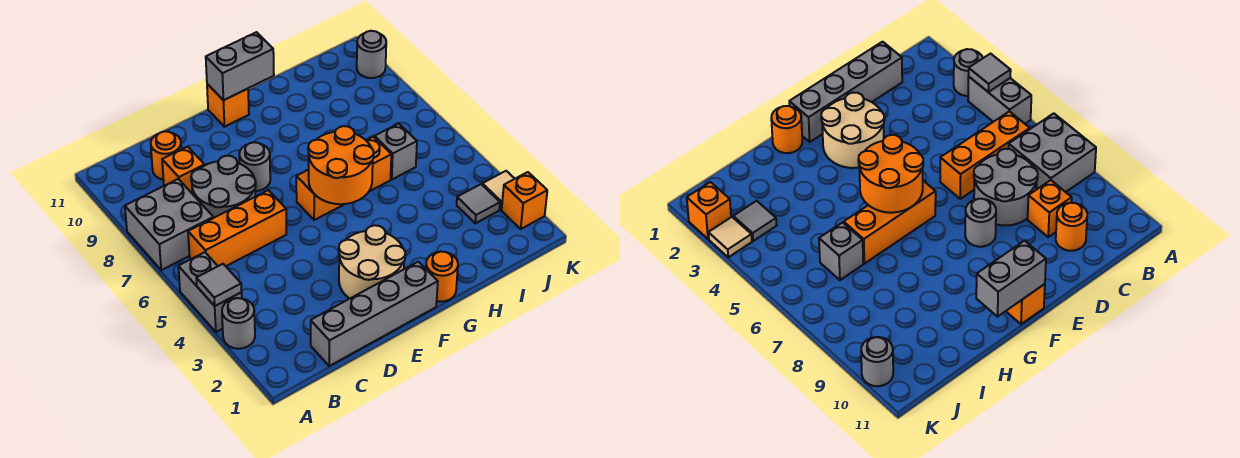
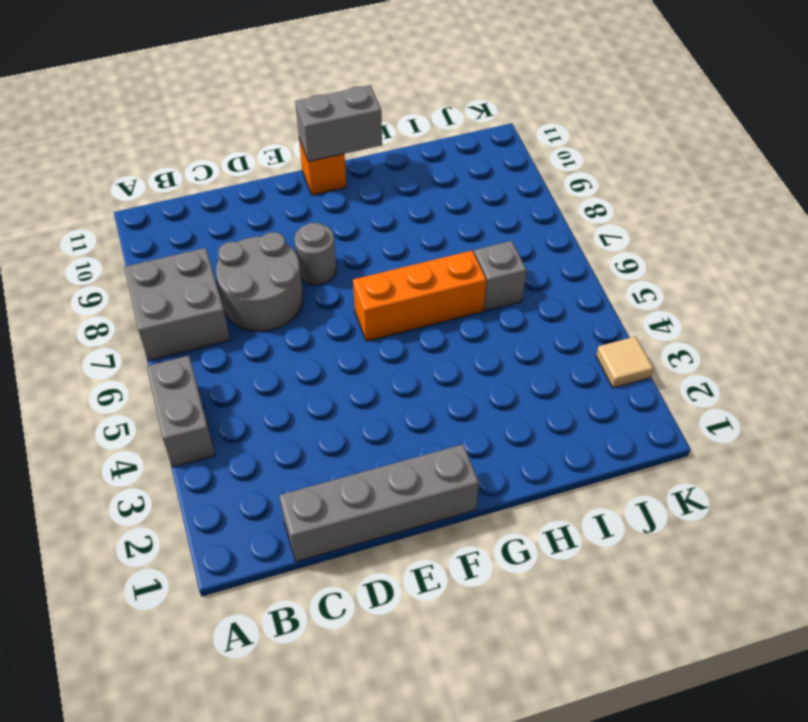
none -> grey 1x1 round brick [222,298,255,349]
none -> orange 1x3 brick [188,190,286,266]
none -> orange 1x1 brick [162,147,205,193]

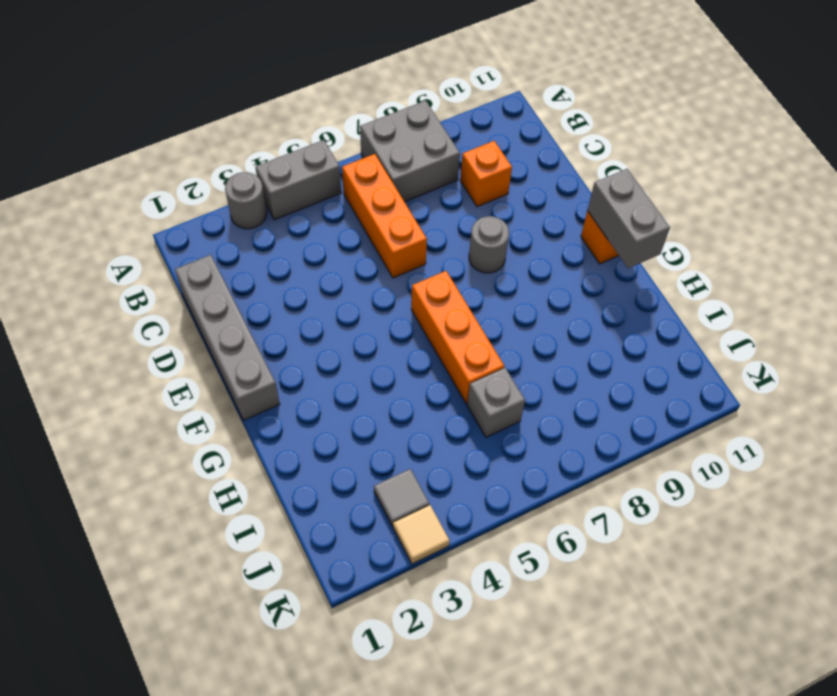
none -> grey 2x2 round brick [191,156,256,218]
none -> orange 1x1 round brick [151,131,181,180]
none -> tan 2x2 round brick [339,225,405,299]

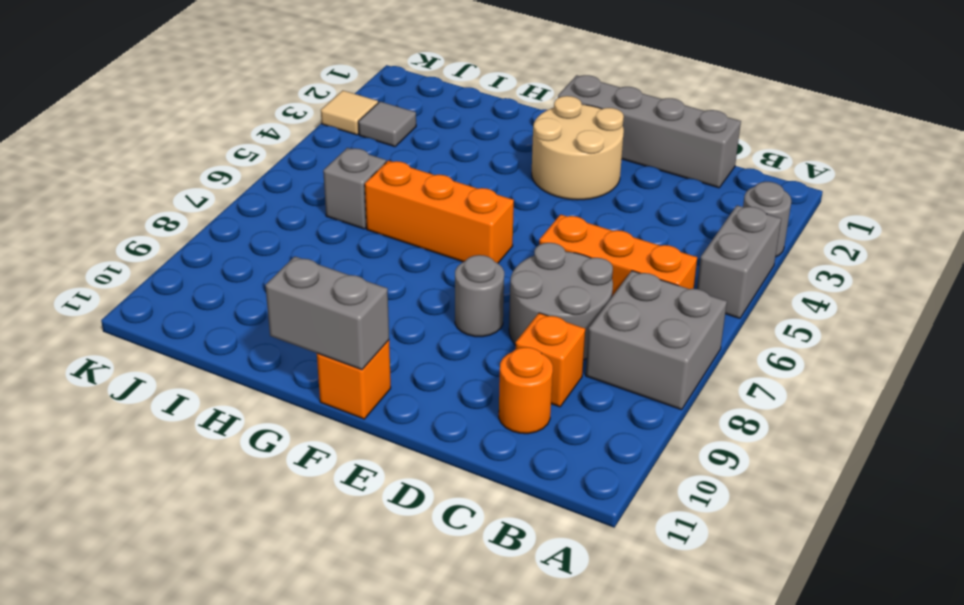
none -> orange 1x1 round brick [426,252,458,302]
none -> orange 1x1 brick [502,172,547,229]
none -> grey 1x1 round brick [357,31,386,78]

